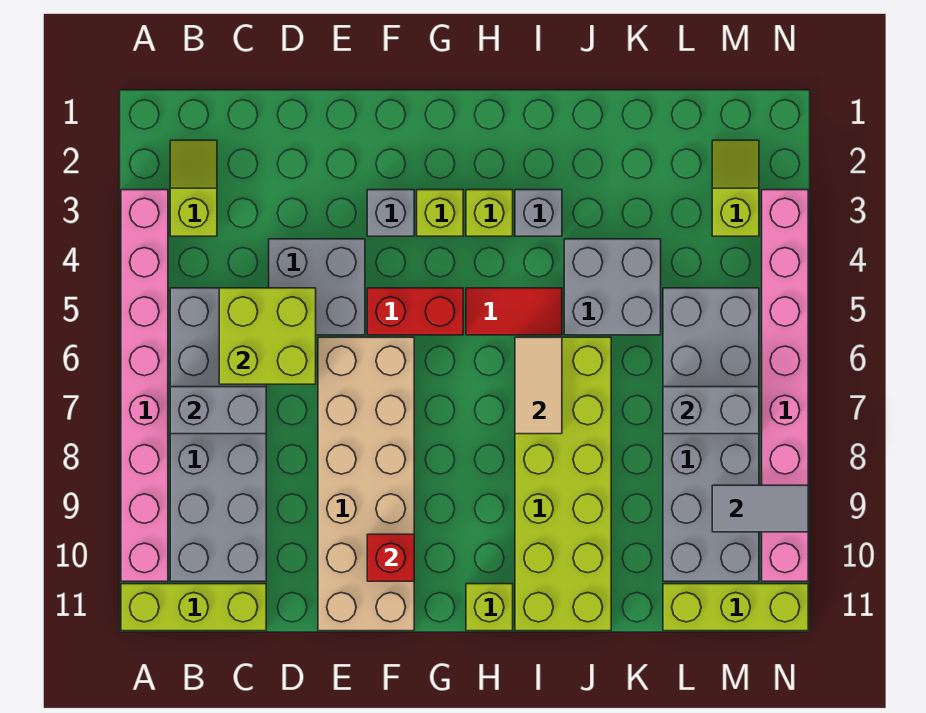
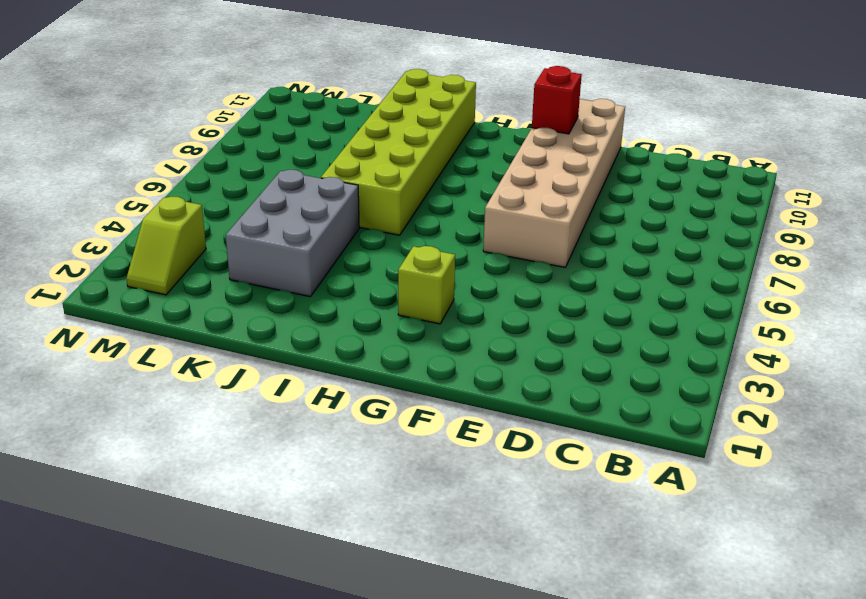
grey 2x3 brick [226,170,359,297] -> grey 2x2 brick [564,239,661,335]
none -> pink 1x8 brick [121,190,168,581]
none -> lime 1x3 brick [121,584,266,631]
none -> lime 1x2 slope [170,140,217,236]

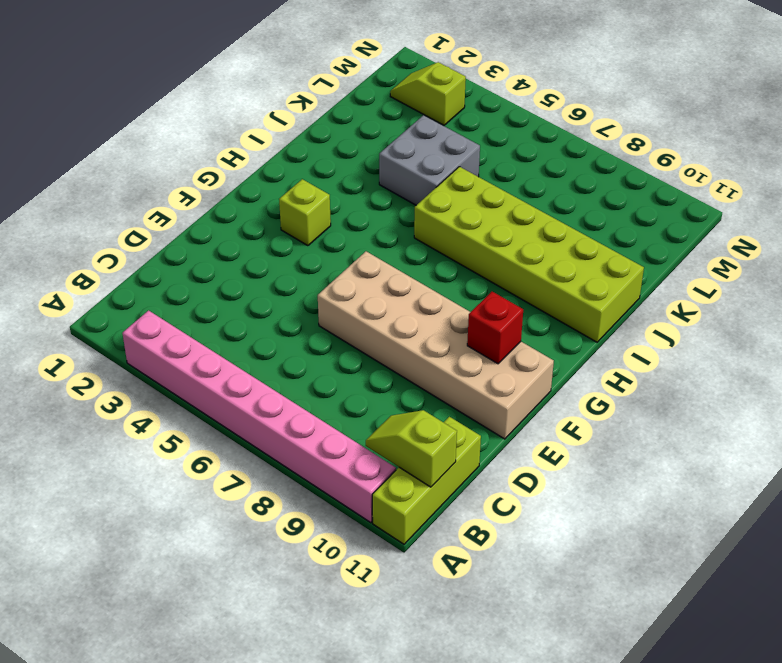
lime 1x2 slope [366,410,457,487] -> lime 1x2 slope moved to [170,140,217,236]
none -> grey 2x6 brick [170,288,266,581]
none -> grey 2x2 brick [269,239,365,335]
none -> grey 1x1 brick [367,190,414,236]

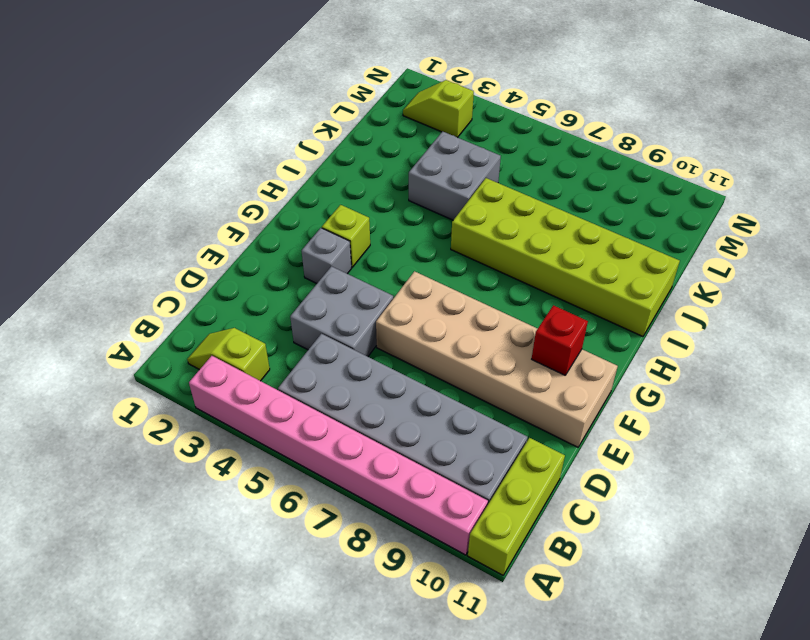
none -> red 1x2 brick [367,288,463,335]
none -> lime 1x1 brick [466,190,513,236]
none -> red 1x2 tile [466,288,562,335]

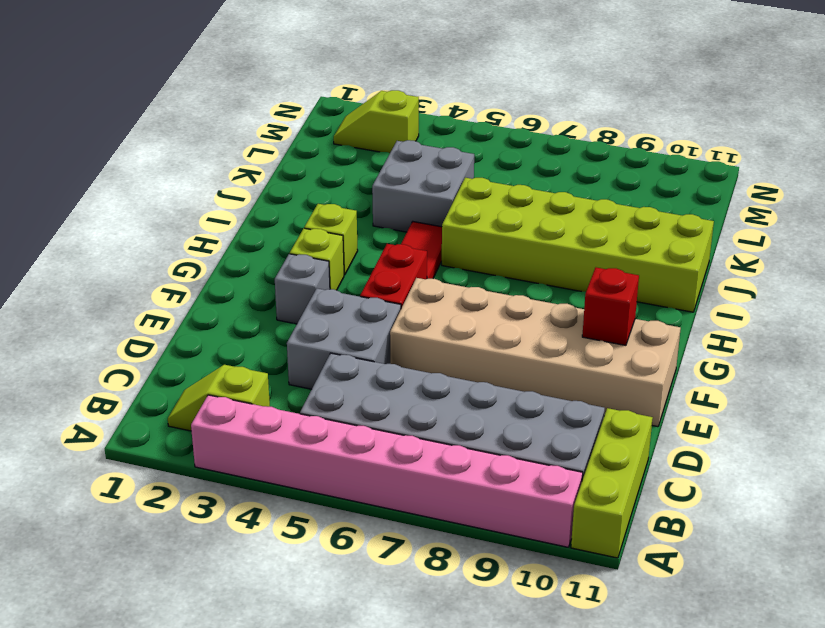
none -> lime 1x1 brick [466,584,513,631]
none -> grey 1x1 brick [515,190,562,236]
none -> grey 2x6 brick [663,288,759,581]

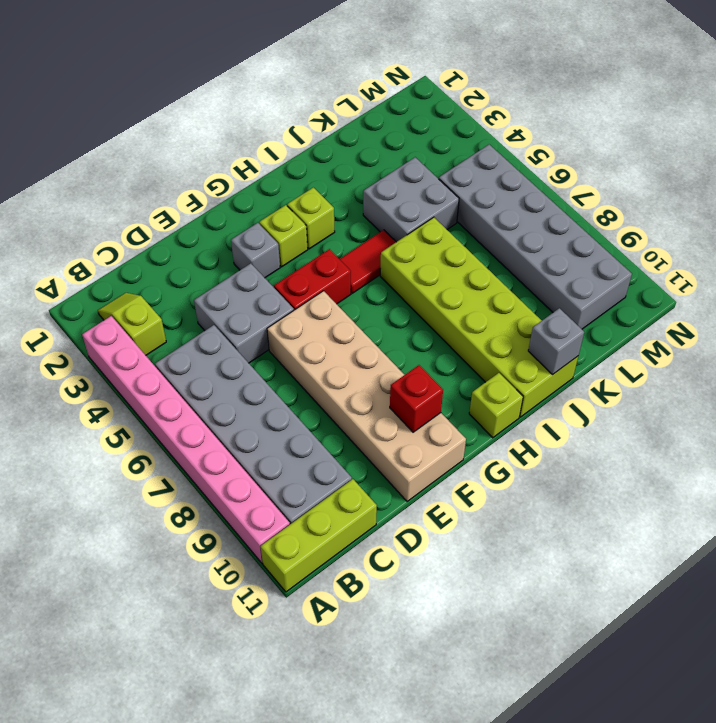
grey 1x1 brick [528,308,584,375] -> grey 1x1 brick moved to [515,190,562,236]
none -> lime 1x3 brick [663,584,808,631]
none -> lime 1x2 slope [712,140,759,236]
none -> pink 1x8 brick [762,190,808,581]

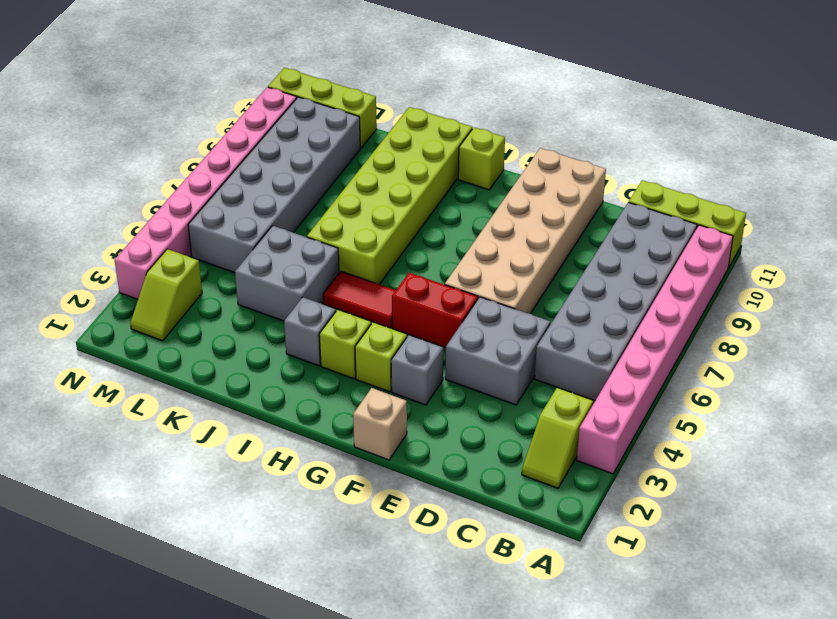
tan 1x1 brick [353,388,407,460] -> none
none -> grey 1x2 brick [170,387,266,434]
none -> lime 2x2 brick [219,288,316,384]
none -> red 1x1 brick [367,534,414,581]

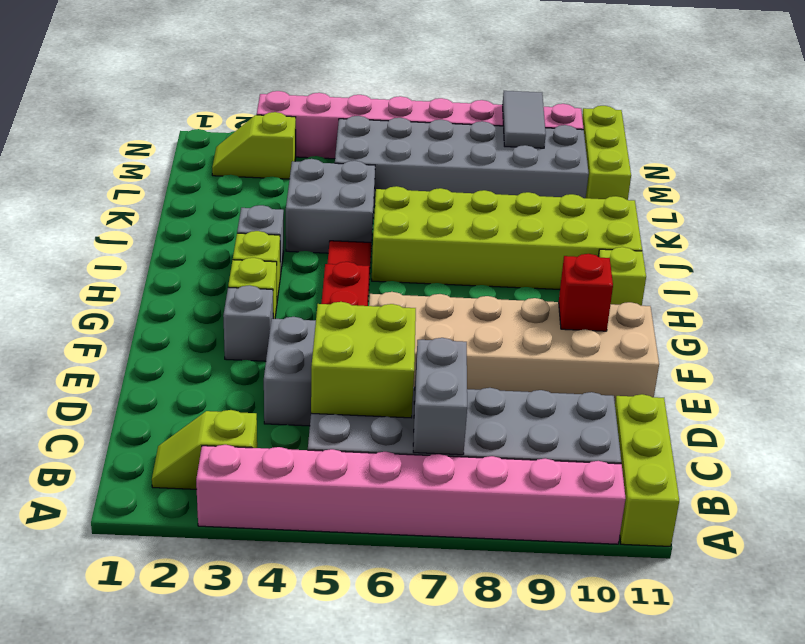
none -> tan 1x2 tile [515,337,562,434]
none -> grey 1x2 brick [663,387,759,434]

